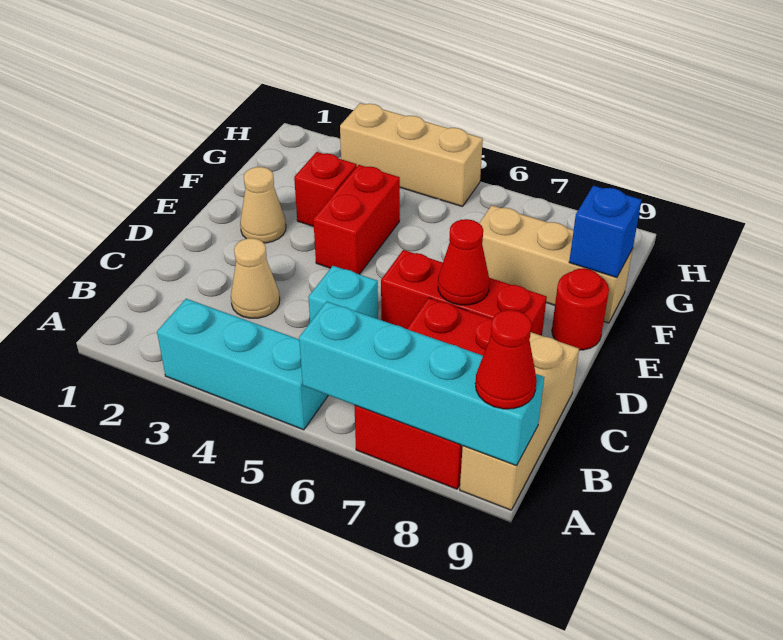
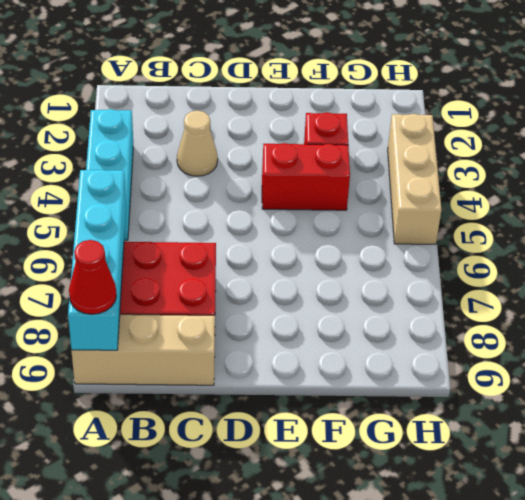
none -> cyan 1x1 brick [309,266,378,322]
none -> red 1x3 brick [381,250,547,336]
none -> tan 1x1 cone [240,167,286,243]

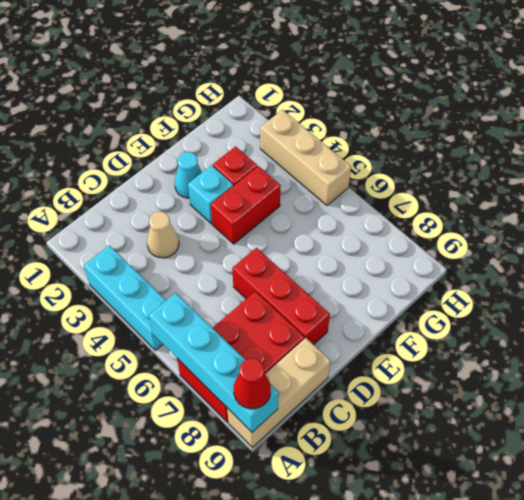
cyan 1x1 cone [175,152,202,198] -> tan 1x1 cone [240,167,286,243]
cyan 1x1 brick [188,165,233,223] -> cyan 1x1 brick moved to [309,266,378,322]
none -> red 1x1 round brick [552,268,609,350]
none -> tan 1x3 brick [479,205,633,323]
none -> red 1x1 cone [438,219,489,305]

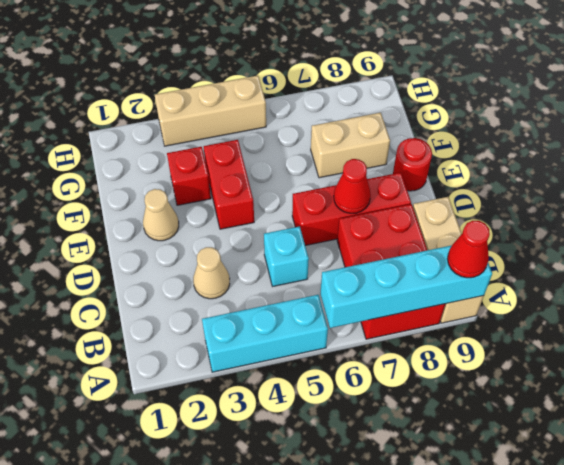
tan 1x2 brick [311,113,390,178] -> tan 1x3 brick [479,205,633,323]
none -> blue 1x1 brick [569,186,642,278]

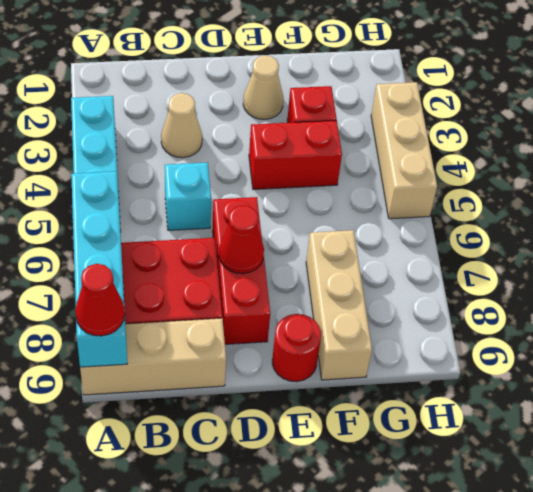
none -> blue 1x1 brick [569,186,642,278]

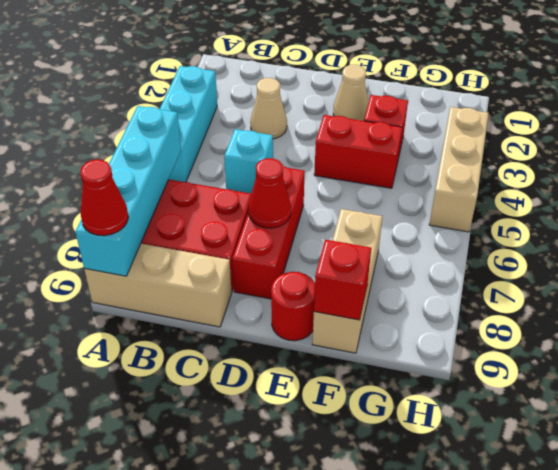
red 1x1 brick [314,240,371,320] -> blue 1x1 brick [569,186,642,278]

